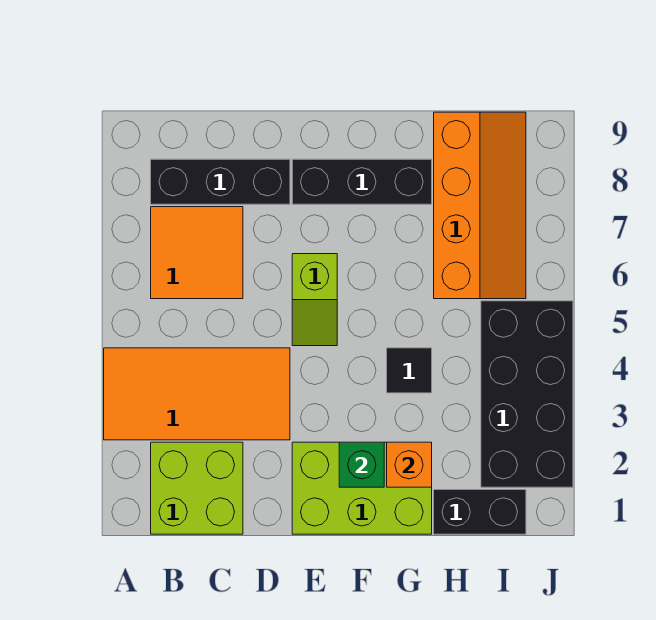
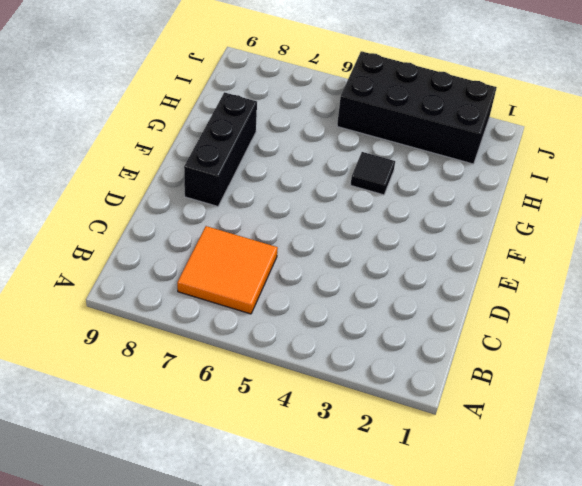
none -> orange 2x4 tile [104,348,290,440]
none -> lime 2x2 brick [151,442,243,534]
none -> black 1x3 brick [151,159,290,204]

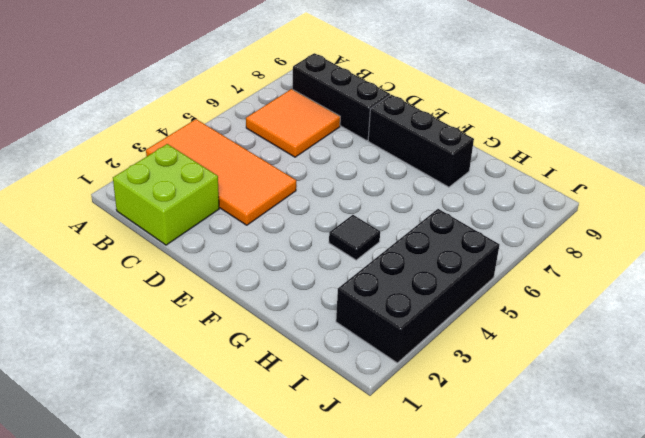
none -> lime 2x3 brick [292,442,432,534]
none -> lime 1x2 slope [292,254,337,346]
none -> black 1x2 brick [434,490,526,534]

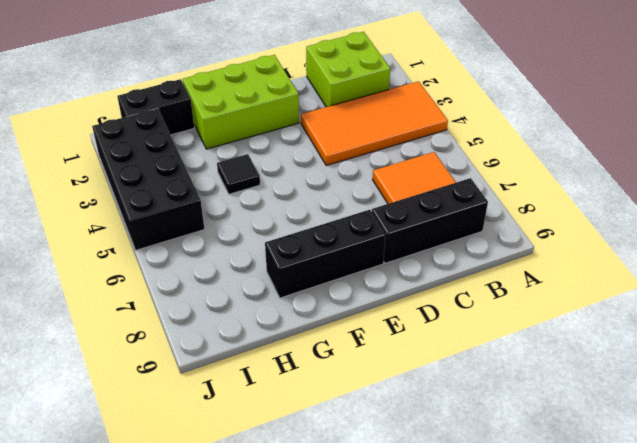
none -> lime 1x2 slope [292,254,337,346]
none -> orange 2x4 slope [434,112,526,299]
none -> green 1x1 brick [339,442,384,487]

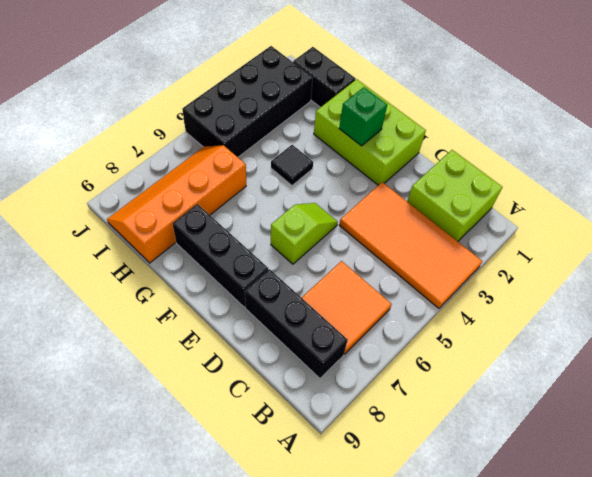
none -> orange 1x1 brick [387,442,432,487]

